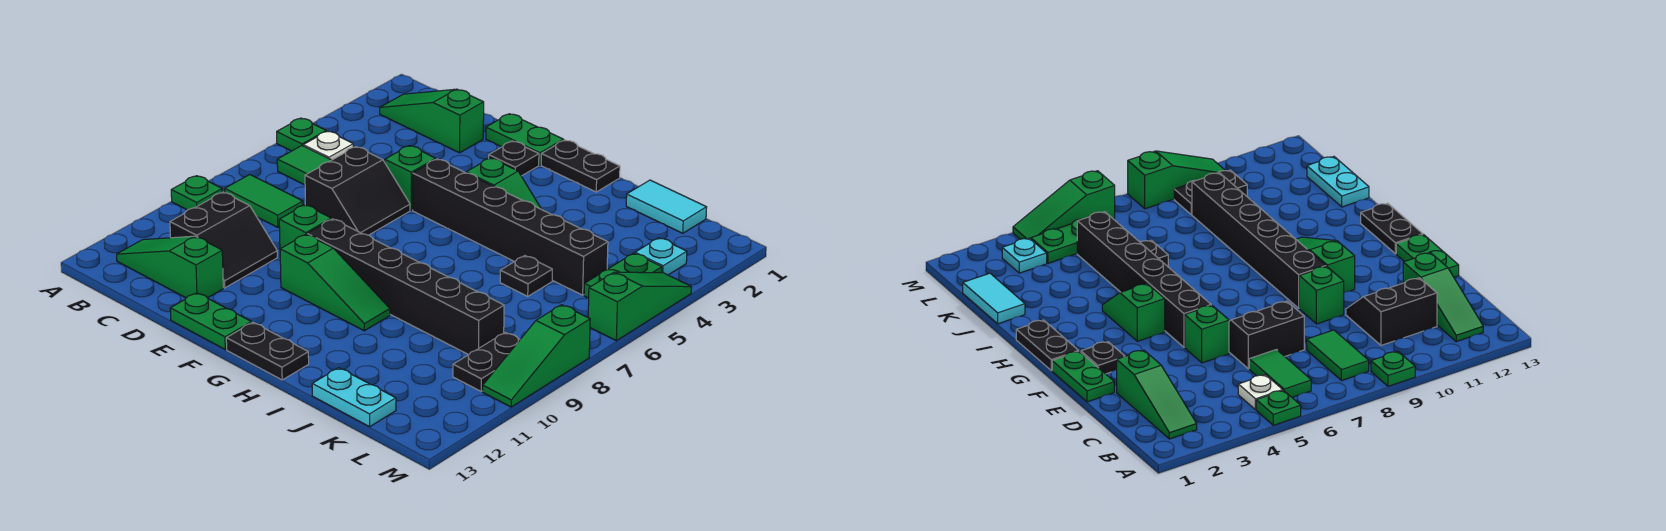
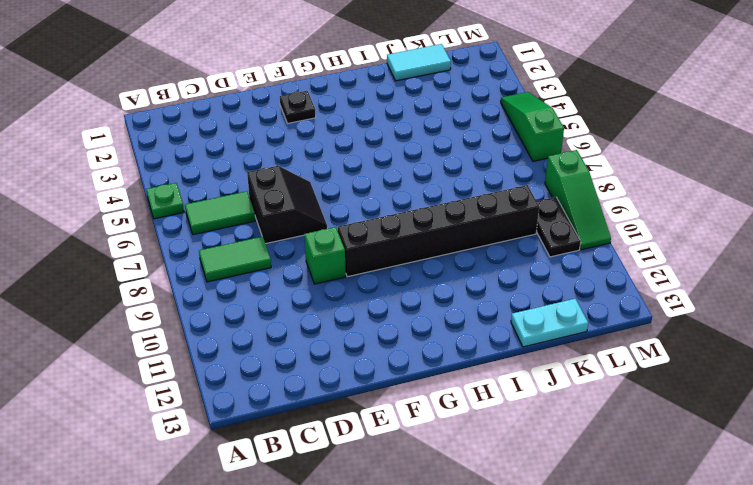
none -> green 1x1 plate [171,176,222,210]
none -> green 1x3 slope [380,89,484,153]
none -> white 1x1 plate [303,131,353,160]

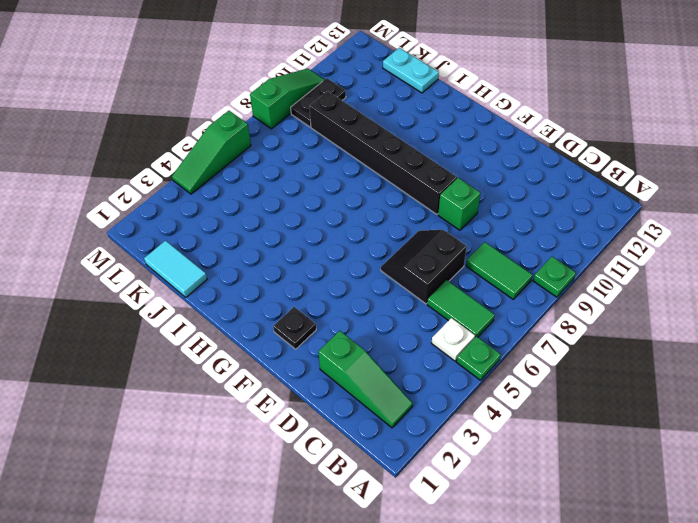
none -> green 1x3 slope [117,236,223,298]
none -> black 2x2 slope [170,192,277,288]
none -> green 1x2 plate [486,114,564,165]

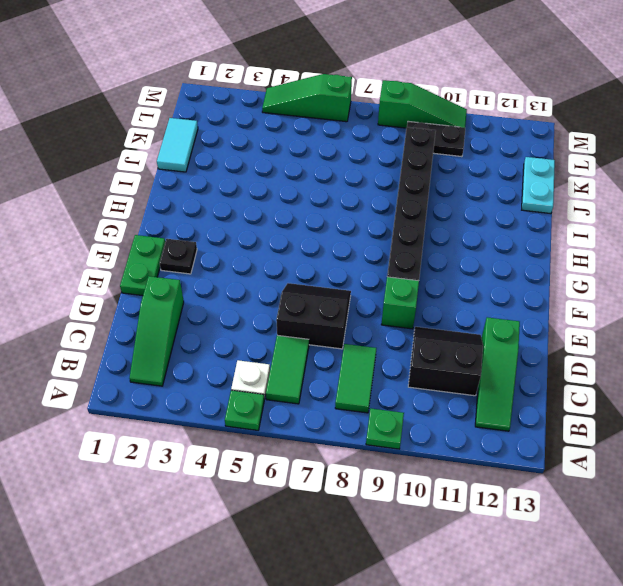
none -> green 1x1 brick [385,146,436,210]
none -> green 1x2 plate [170,293,251,349]
none -> black 1x6 brick [413,159,608,295]

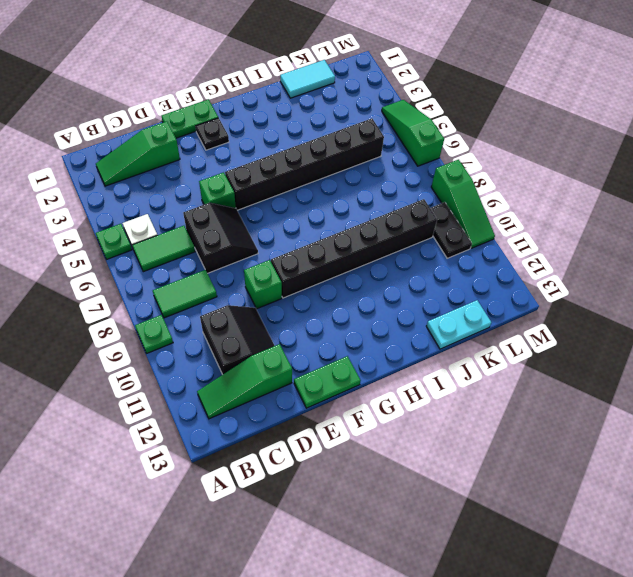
none -> green 1x3 slope [280,234,390,331]
none -> black 1x2 plate [541,140,620,192]
none -> green 1x2 slope [466,158,541,209]

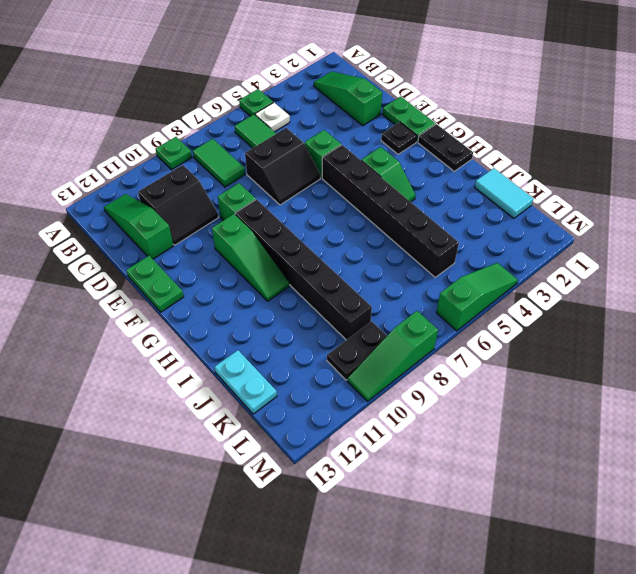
none -> black 1x2 plate [226,322,309,380]
none -> black 1x1 plate [500,256,552,296]
none -> cyan 1x1 plate [635,238,687,275]

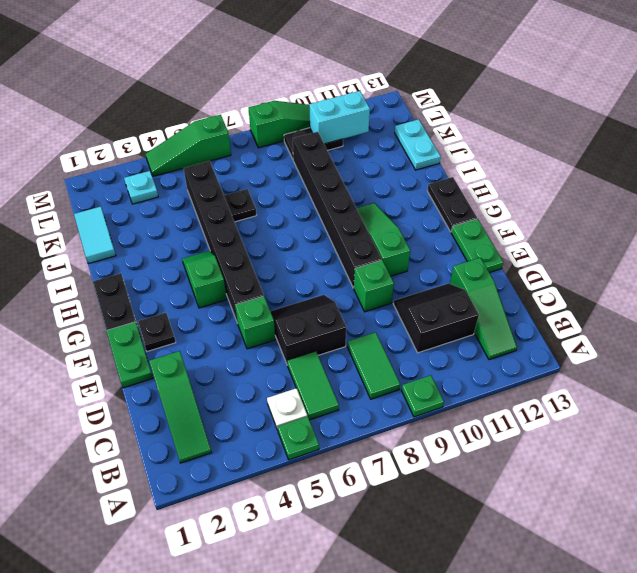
cyan 1x2 brick [309,91,370,144] -> none
none -> green 1x2 plate [584,253,662,298]

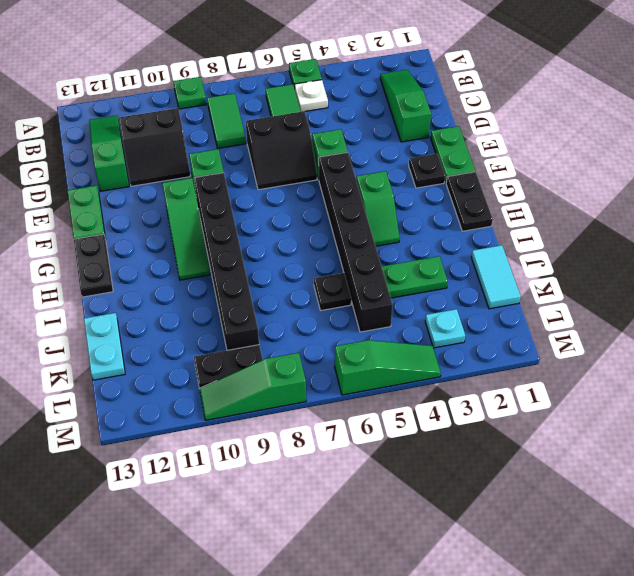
green 1x2 plate [382,256,448,298] -> green 1x2 plate moved to [584,253,662,298]

